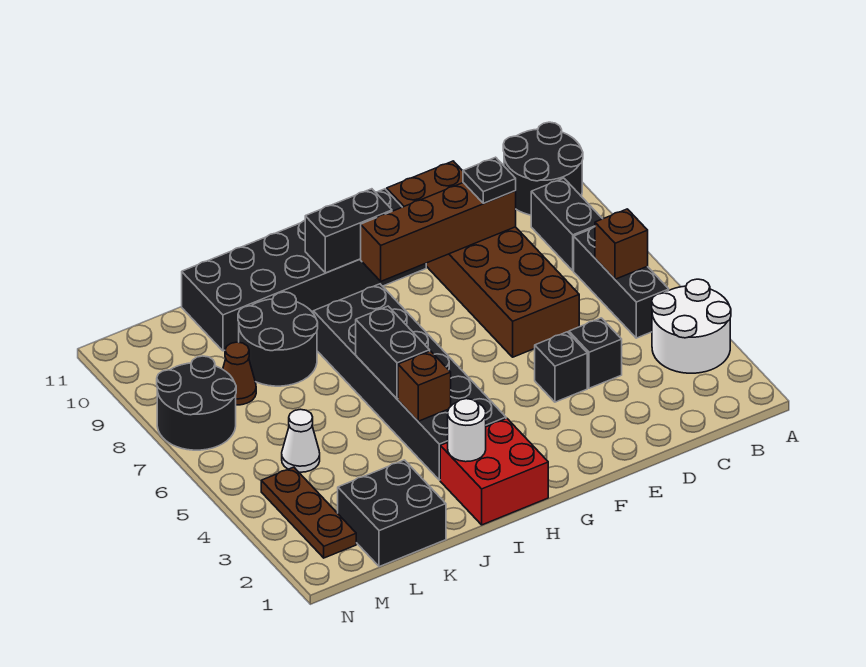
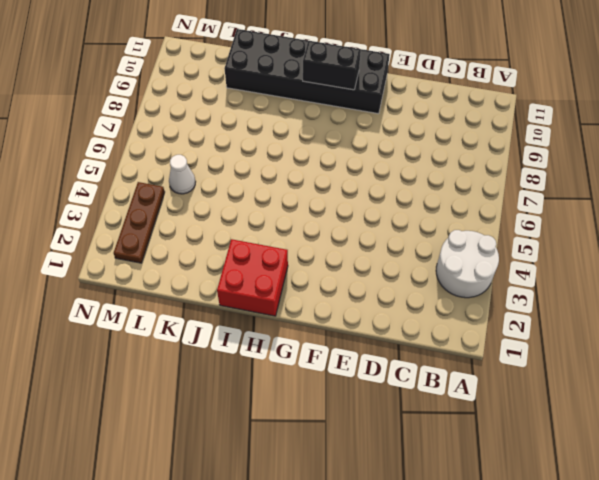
none -> black 2x2 round brick [503,122,583,215]
none -> black 1x3 brick [574,227,669,338]
none -> black 1x2 brick [531,178,602,271]

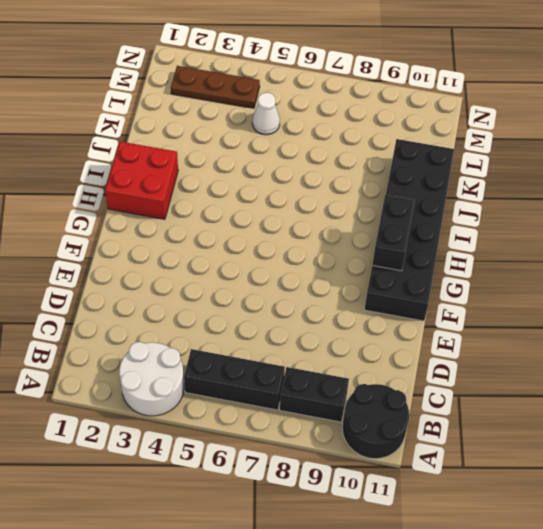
none -> black 1x1 brick [569,318,622,388]
none -> brown 2x6 brick [387,161,579,357]
none -> black 1x1 brick [535,332,587,402]

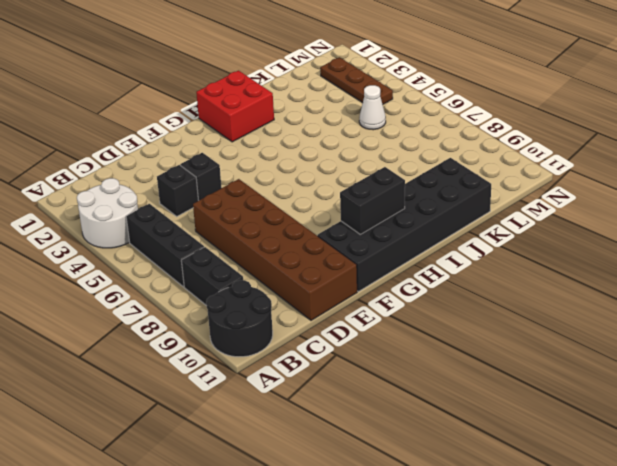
none -> black 2x6 brick [313,284,506,480]
none -> black 2x2 round brick [238,292,318,386]
none -> black 2x2 brick [338,460,446,567]

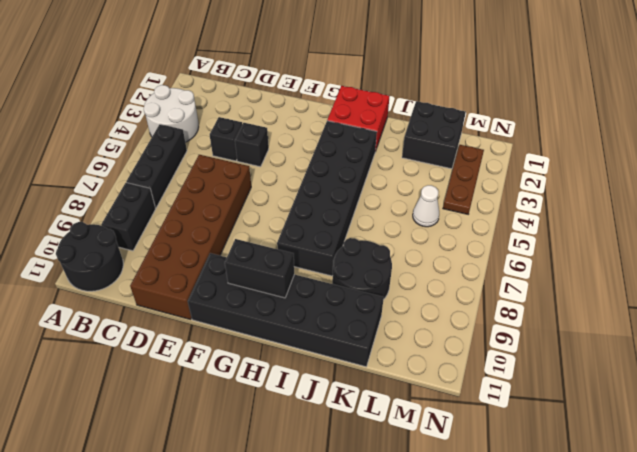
none -> brown 1x1 cone [223,342,256,405]
none -> black 2x2 round brick [157,356,236,450]
none -> brown 1x1 brick [595,209,648,279]

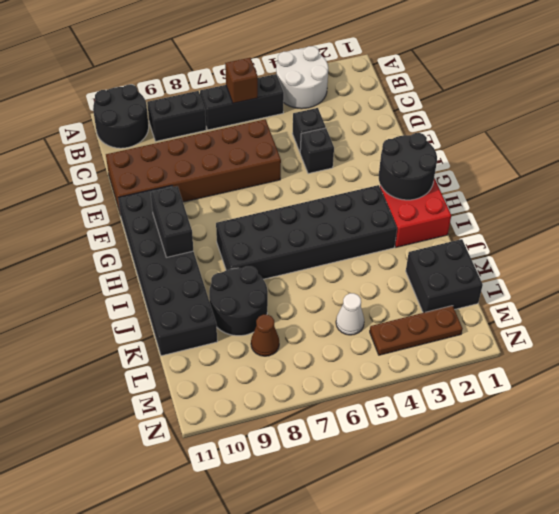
black 2x2 round brick [379,133,437,200] -> black 2x2 round brick moved to [157,356,236,450]
none -> brown 1x4 brick [361,183,516,281]
none -> white 1x1 round brick [448,399,486,462]
none -> brown 1x1 brick [398,351,451,421]

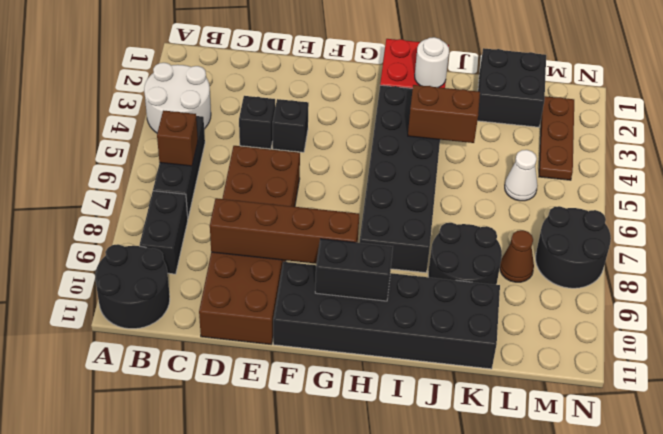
brown 1x2 brick [408,85,480,143] -> brown 1x1 brick [398,351,451,421]
none -> black 1x2 brick [356,306,430,399]
none -> black 1x1 plate [463,157,516,203]

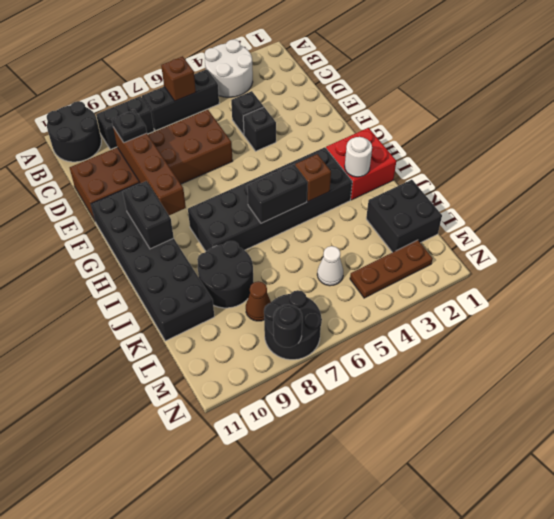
black 1x1 round brick [273,305,302,347] -> none

